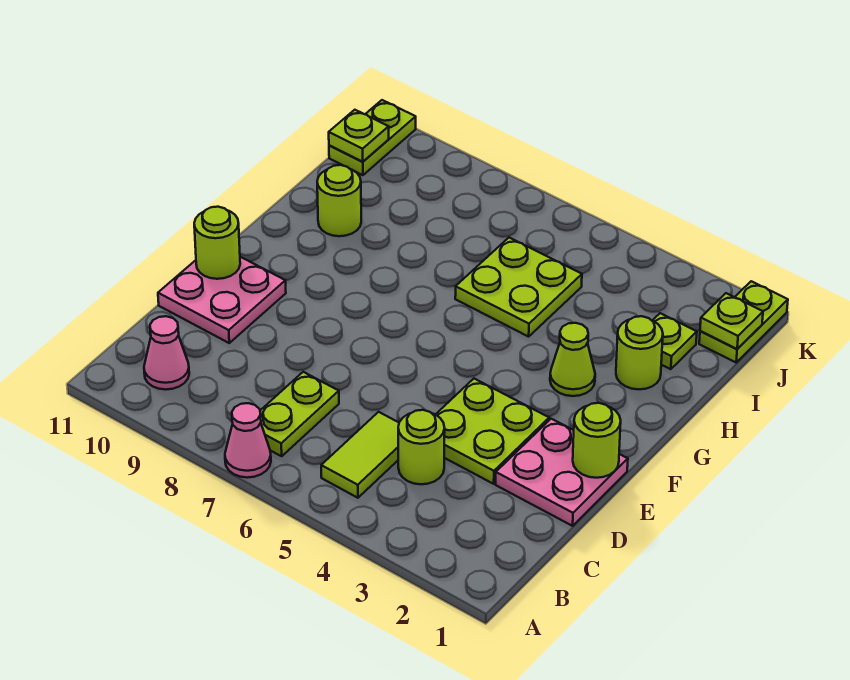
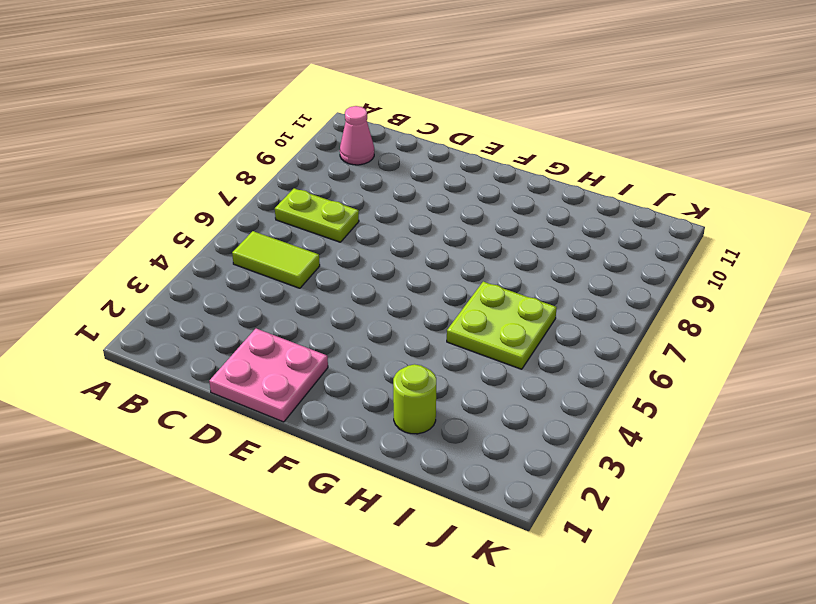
none -> pink 1x1 cone [225,403,271,478]
none -> lime 1x1 round brick [398,410,445,484]
none -> lime 2x2 plate [435,379,549,484]

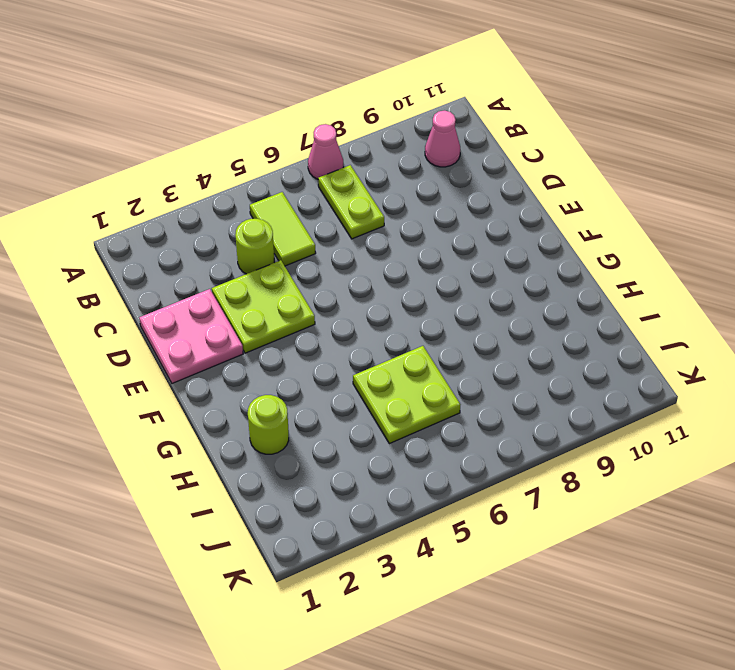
none -> pink 2x2 plate [158,257,286,343]
none -> lime 1x1 cone [550,323,595,396]
none -> lime 1x1 round brick [317,165,361,236]

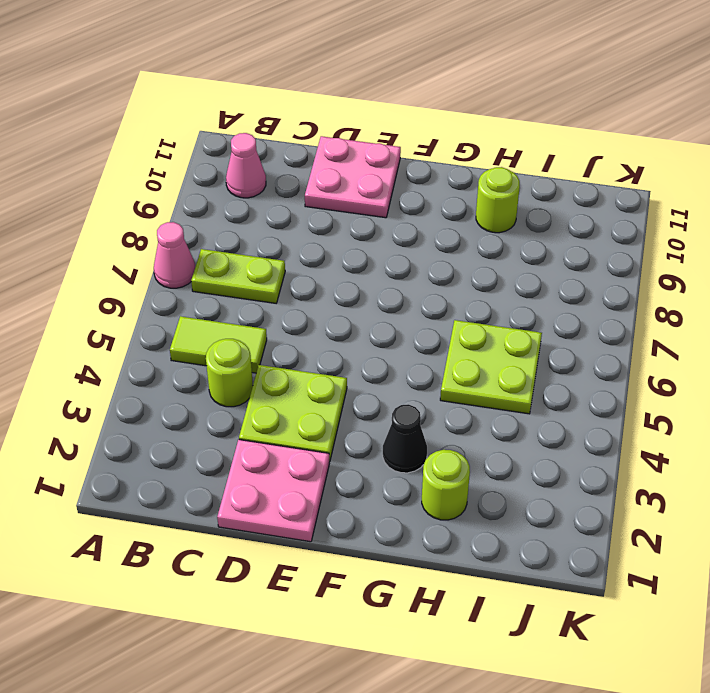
black 1x1 cone [383,404,427,473] -> lime 1x1 cone [550,323,595,396]
none -> lime 1x1 plate [653,313,697,369]
none -> lime 1x2 plate [699,281,788,362]
none -> lime 1x2 plate [329,100,416,175]

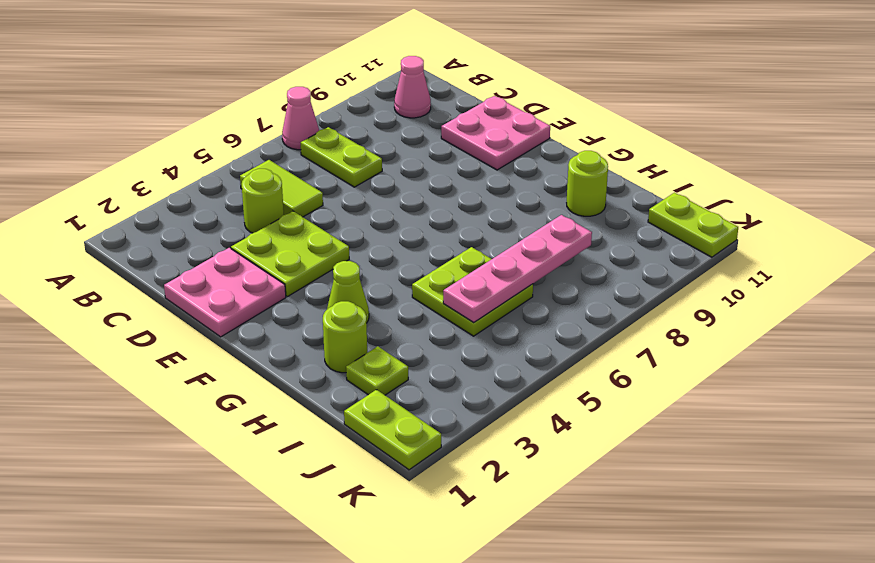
pink 1x4 plate [443,215,592,323] -> none
none -> lime 1x1 round brick [573,403,621,478]
none -> lime 1x1 round brick [194,207,240,279]
none -> lime 1x1 plate [700,293,763,349]

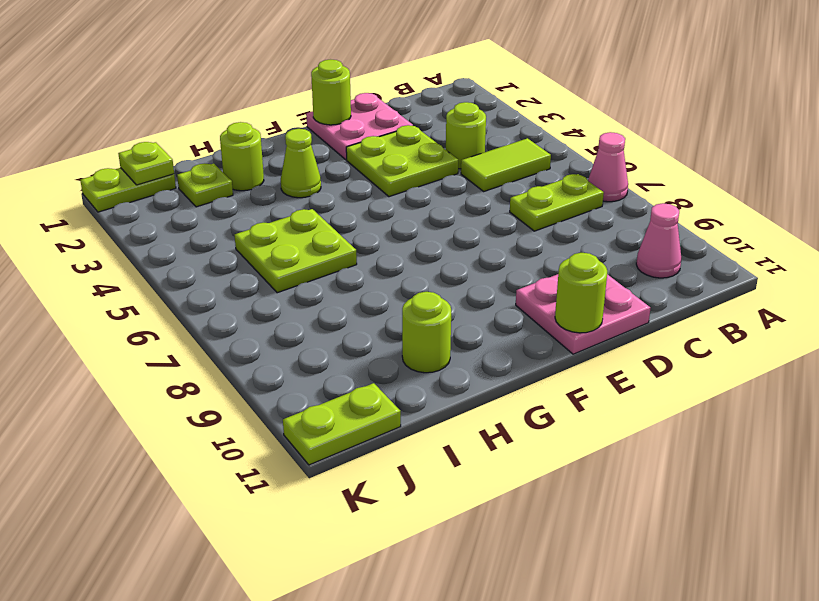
none -> lime 1x1 plate [329,110,389,162]

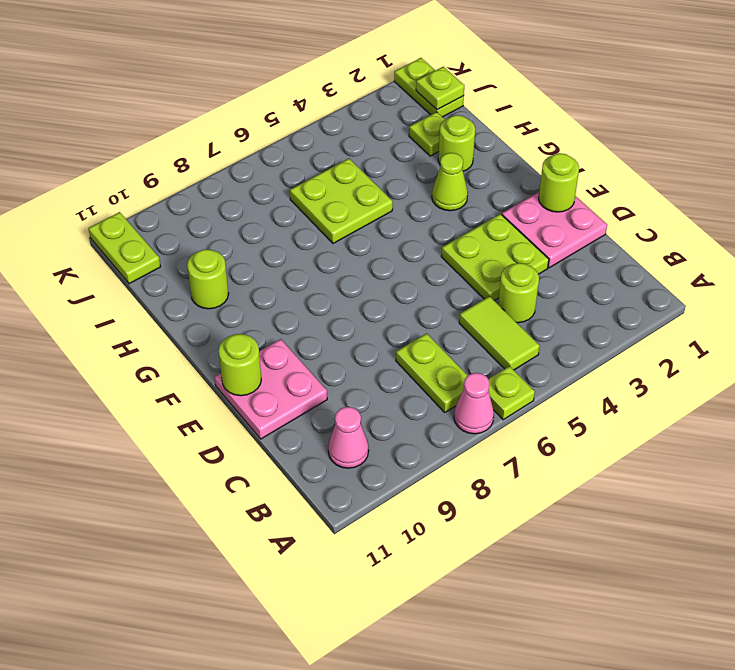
lime 1x1 plate [488,366,535,420] -> lime 1x1 plate moved to [329,110,389,162]

